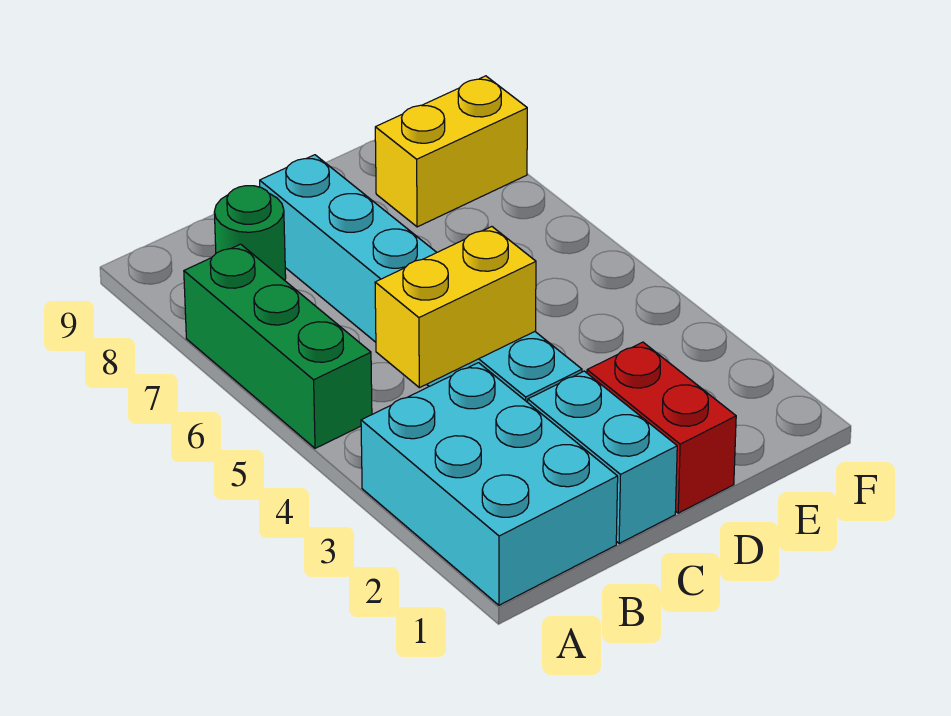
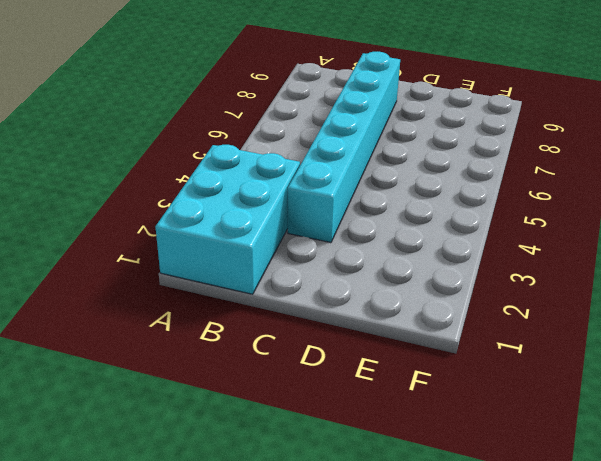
none -> green 1x3 brick [184,244,372,448]
none -> green 1x1 round brick [214,186,286,280]

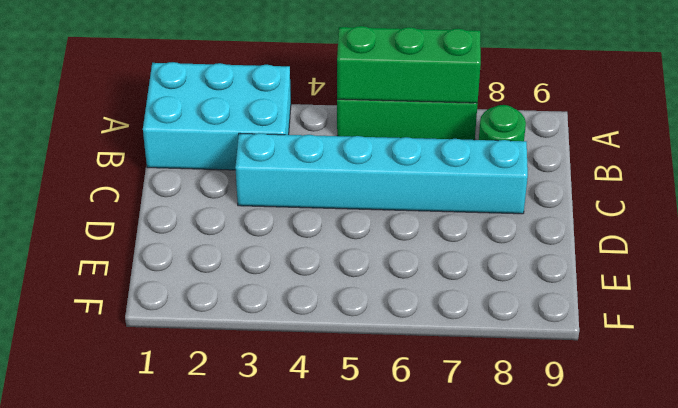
green 1x3 brick [337,26,481,103] -> none
none -> cyan 1x2 brick [528,371,677,544]
none -> red 1x2 brick [587,342,736,513]

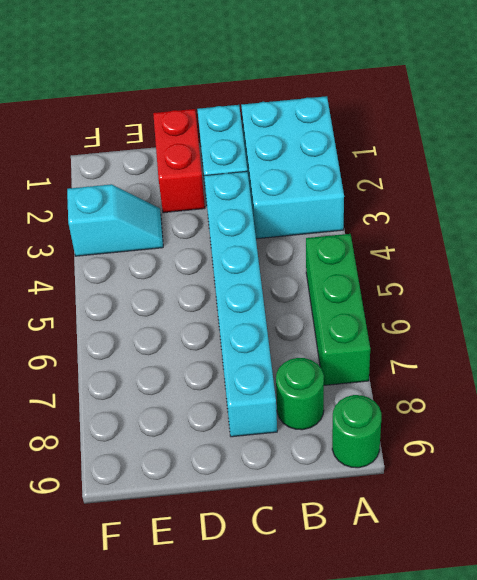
green 1x1 round brick [332,395,381,468] -> none
cyan 1x2 slope [67,184,163,256] -> none
none -> yellow 1x2 brick [375,76,527,227]
none -> yellow 1x2 brick [375,227,536,388]

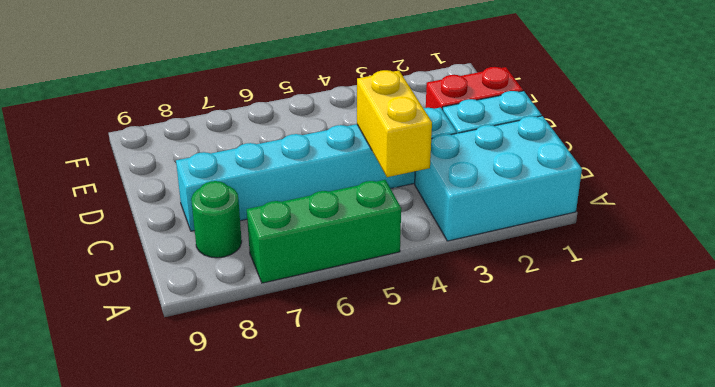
none -> yellow 1x2 brick [375,76,527,227]

